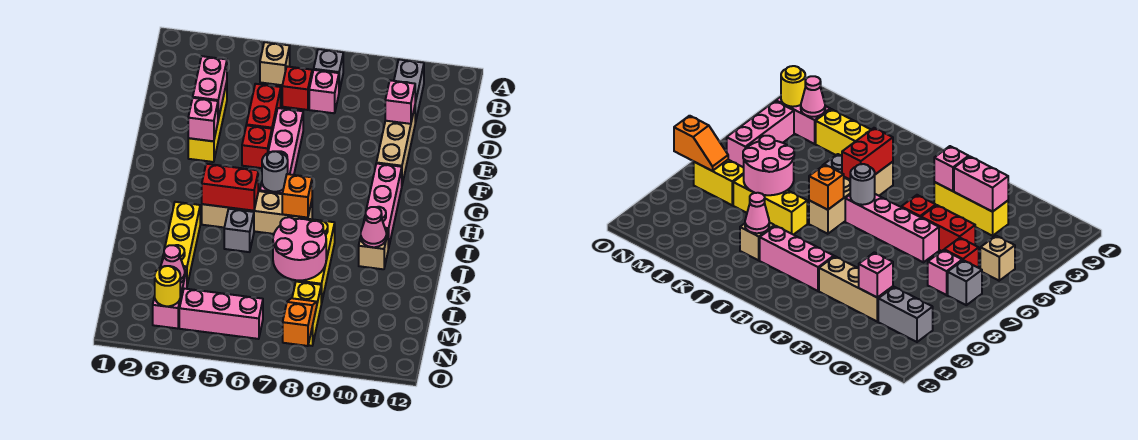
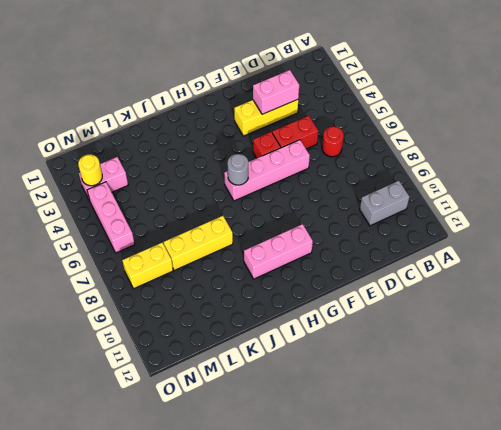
red 1x1 round brick [322,126,344,157] -> red 1x1 brick [282,66,312,110]
none -> tan 1x1 brick [260,42,290,85]
none -> grey 1x1 brick [314,49,343,91]
none -> pink 1x1 brick [309,70,339,113]
none -> tan 1x3 brick [377,107,415,184]

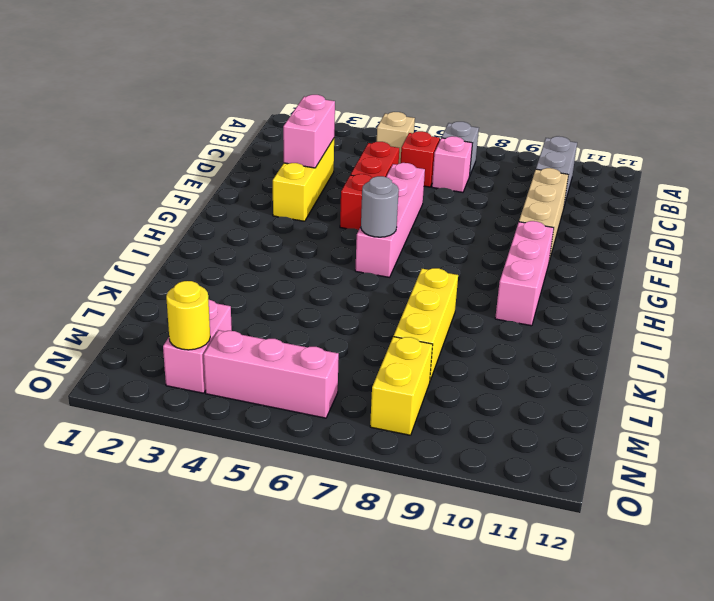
none -> tan 1x4 brick [202,191,312,234]
none -> yellow 1x3 brick [162,202,200,285]
none -> grey 1x1 brick [224,209,254,252]
none -> tan 1x1 brick [359,229,388,269]

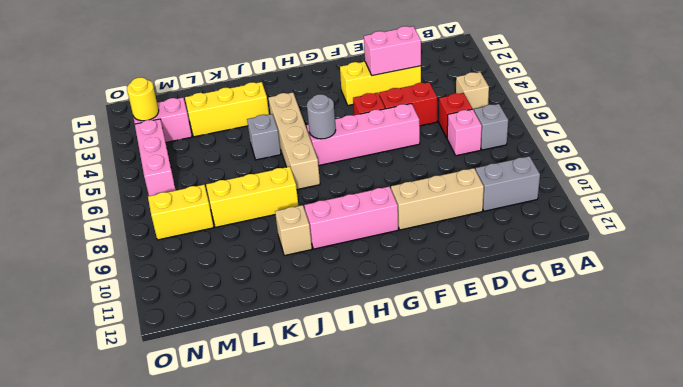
none -> pink 1x1 brick [385,80,415,124]
none -> pink 1x1 brick [188,98,218,141]
none -> red 1x2 brick [202,164,258,211]
none -> orange 1x1 brick [282,174,312,218]

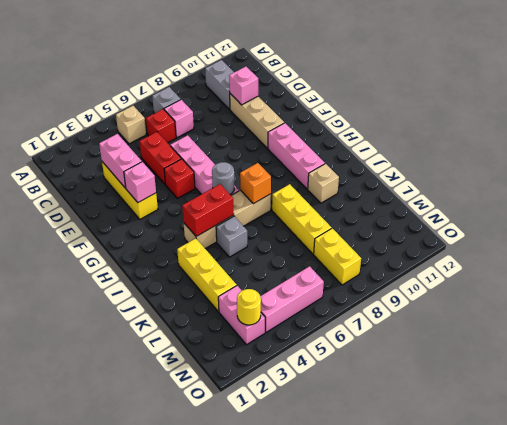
none -> pink 1x1 cone [361,207,386,247]
none -> pink 2x2 round brick [273,217,326,280]
none -> pink 1x1 cone [161,245,185,283]
none -> orange 1x2 slope [283,298,317,346]

